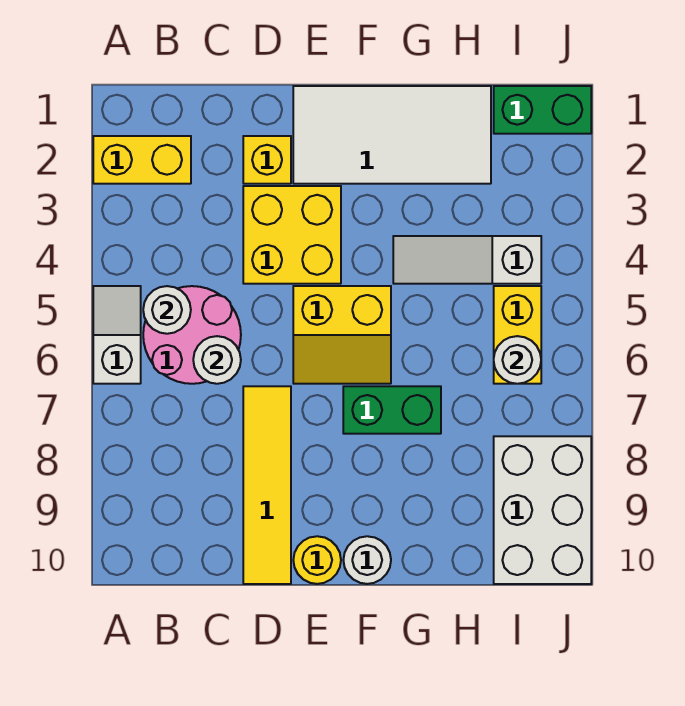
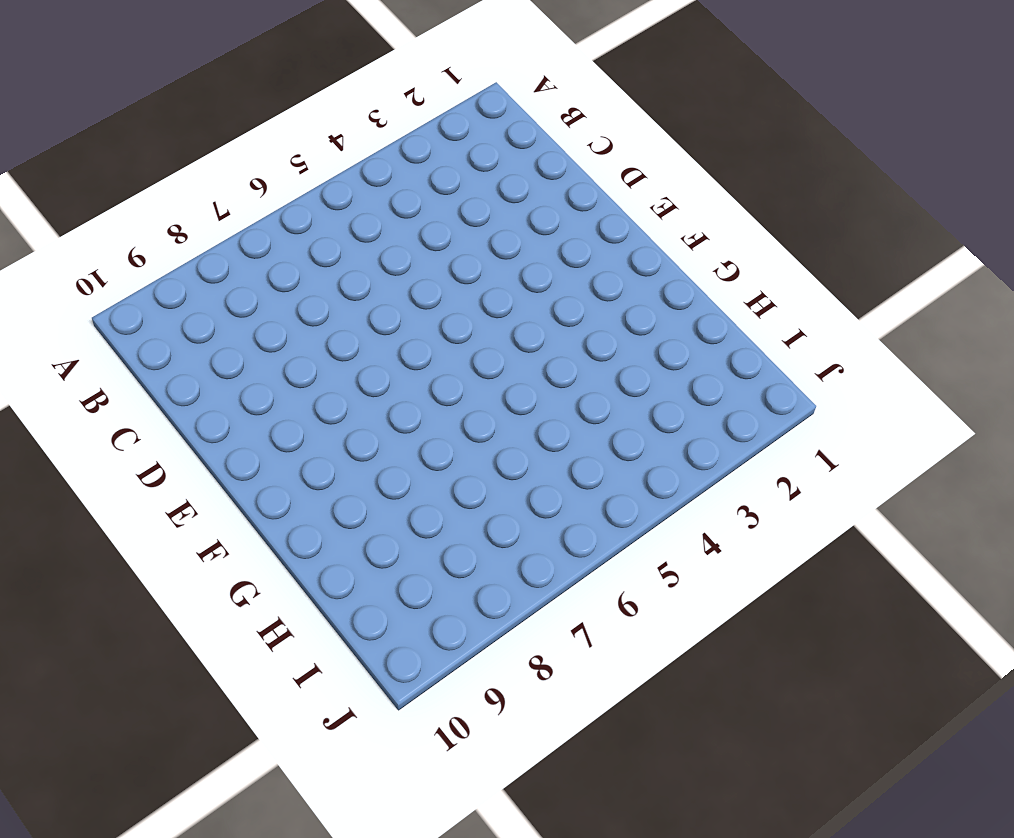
none -> yellow 1x2 brick [93,136,191,184]
none -> white 1x2 slope [93,286,141,384]
none -> pink 2x2 round brick [143,286,241,384]

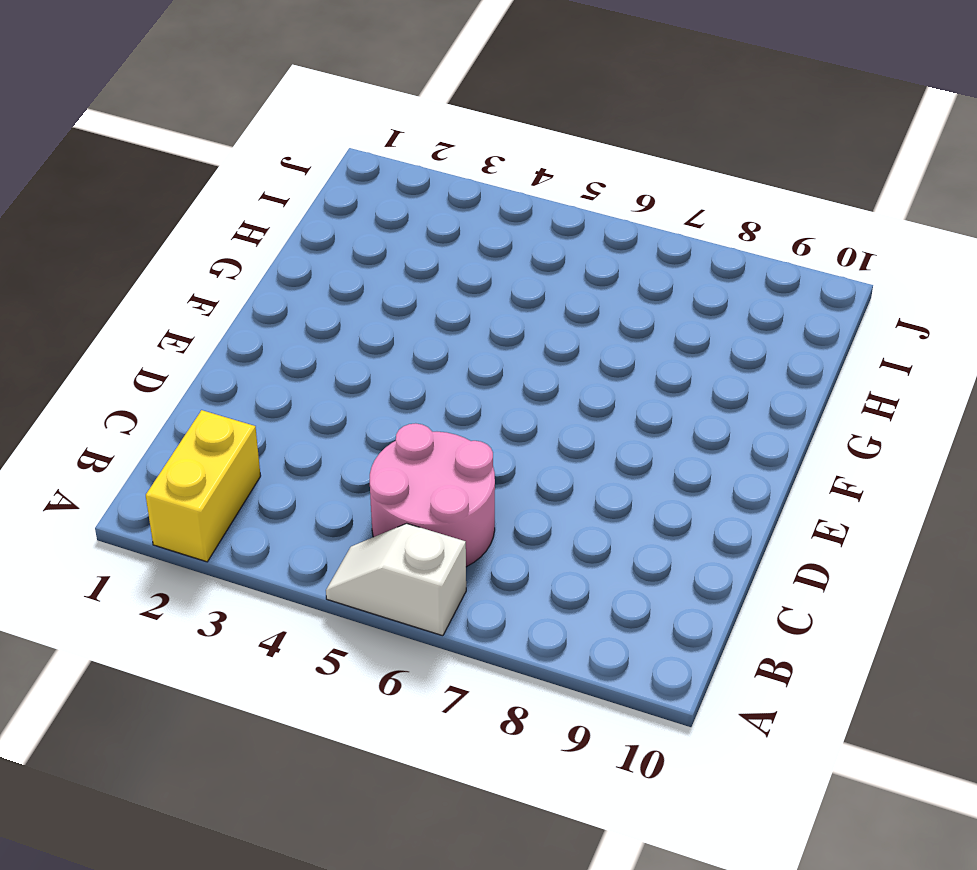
none -> yellow 1x1 brick [243,136,291,184]
none -> yellow 2x2 brick [243,186,341,284]
none -> yellow 1x4 tile [243,386,291,584]

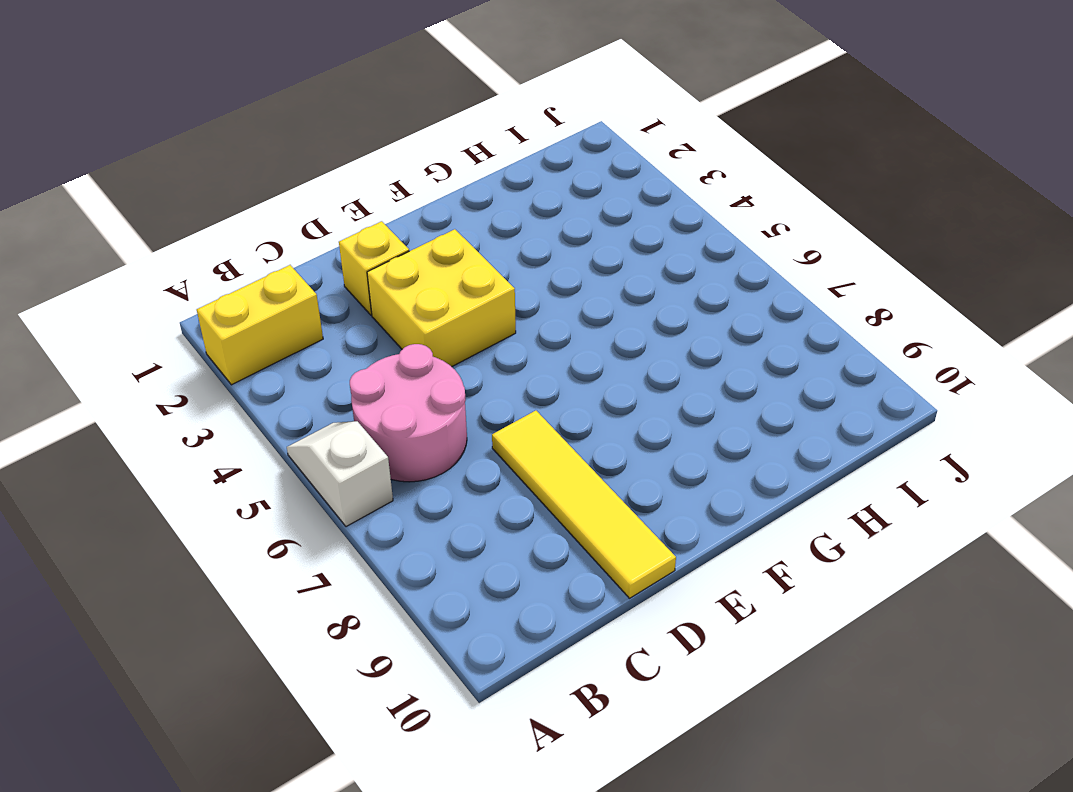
none -> white 2x4 tile [293,86,491,184]
none -> yellow 2x2 slope [293,286,391,384]
none -> yellow 1x1 round brick [293,536,341,584]

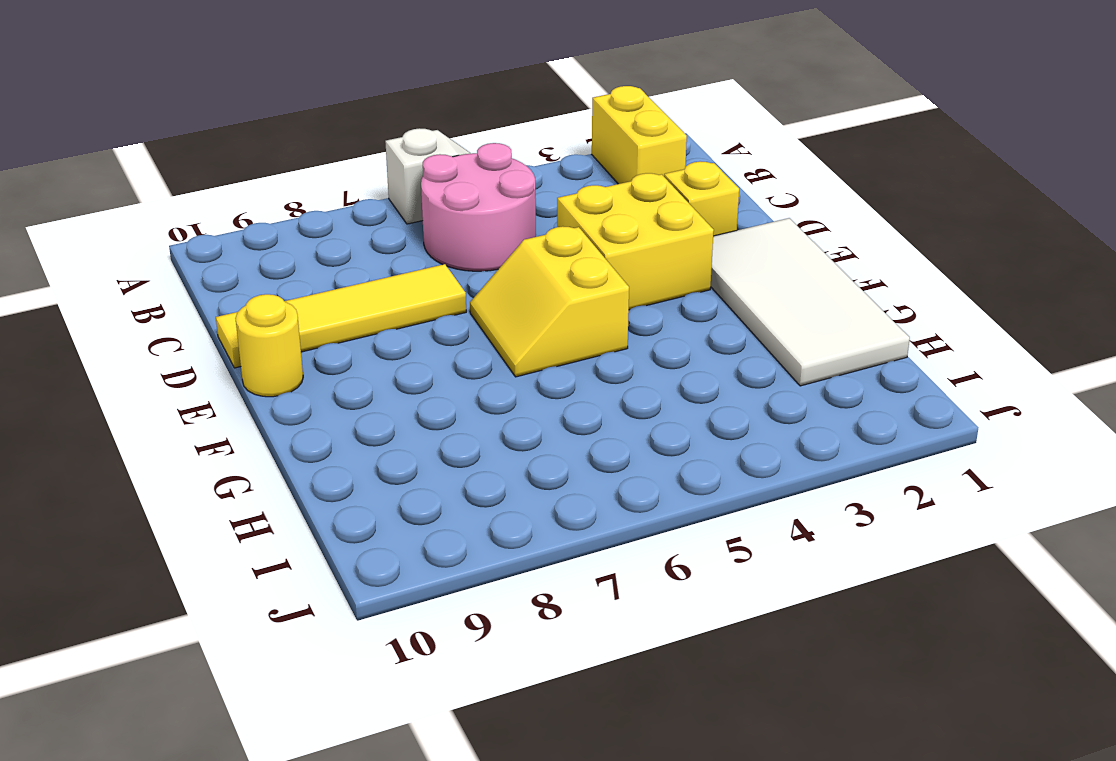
none -> green 1x2 brick [343,386,441,434]
none -> white 1x1 round brick [343,536,391,584]
none -> white 1x3 slope [393,236,541,284]

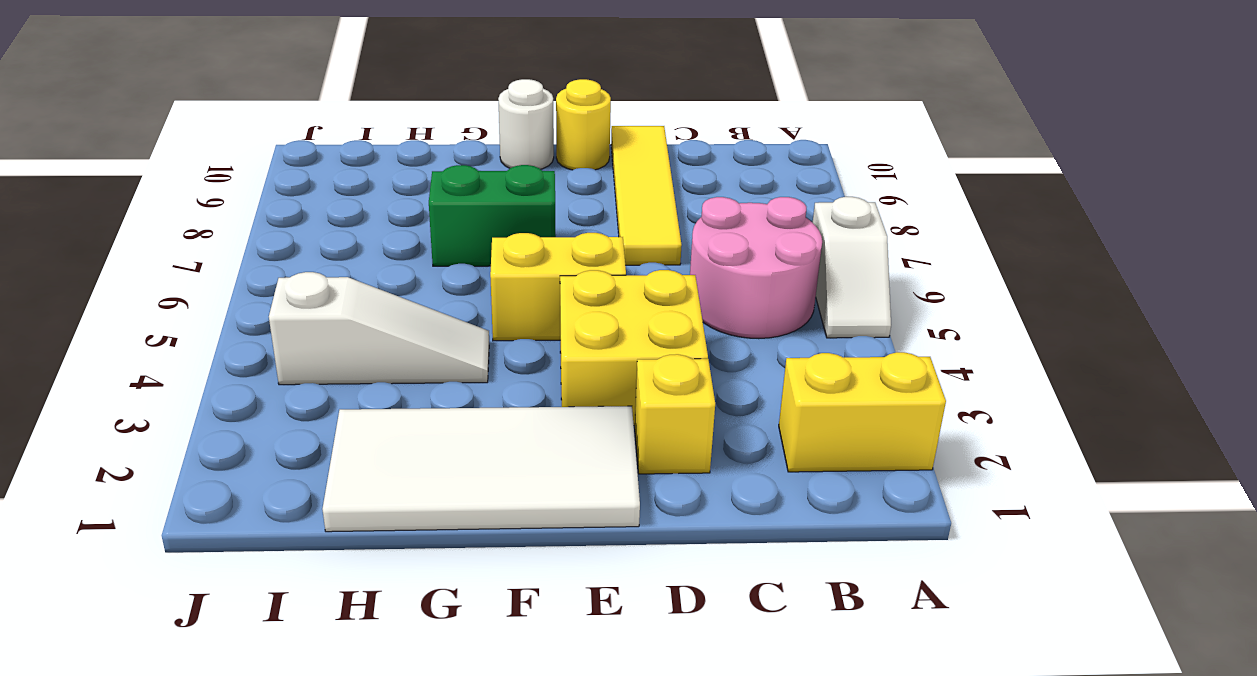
none -> green 1x2 brick [494,86,591,134]
none -> yellow 1x2 brick [494,286,541,384]
none -> white 2x3 brick [494,436,591,584]

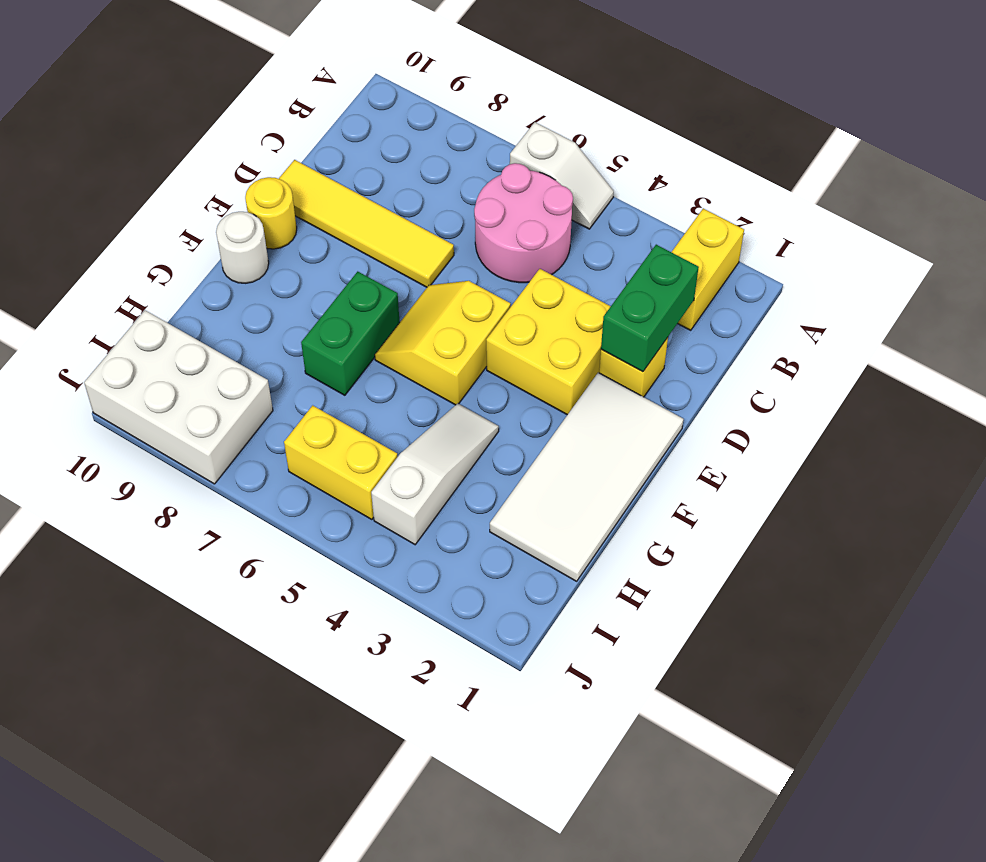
green 1x2 brick [601,245,699,372] -> green 1x2 brick moved to [494,86,591,134]
none -> white 1x1 round brick [143,286,191,334]
none -> white 1x1 round brick [193,336,241,384]
none -> white 1x1 round brick [494,336,541,384]

